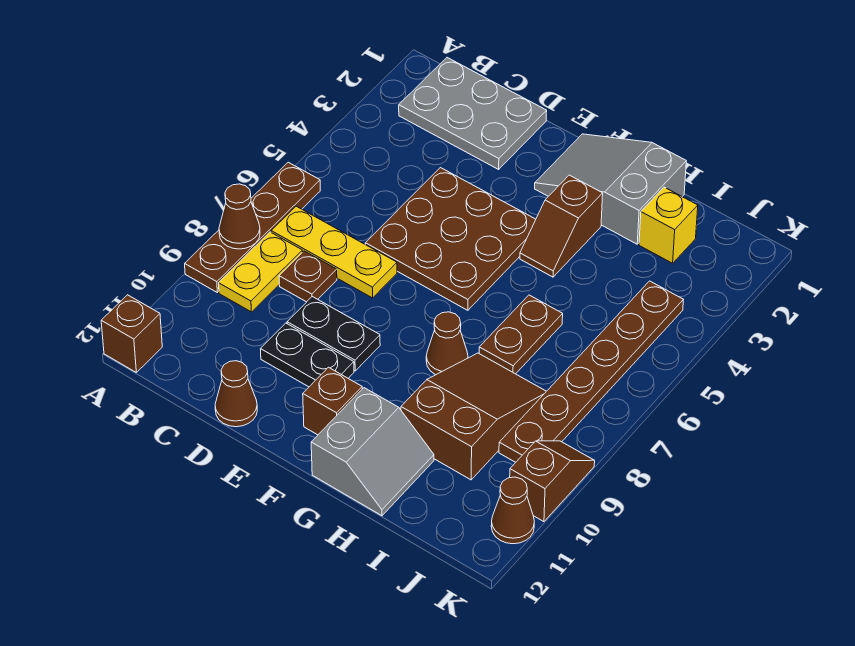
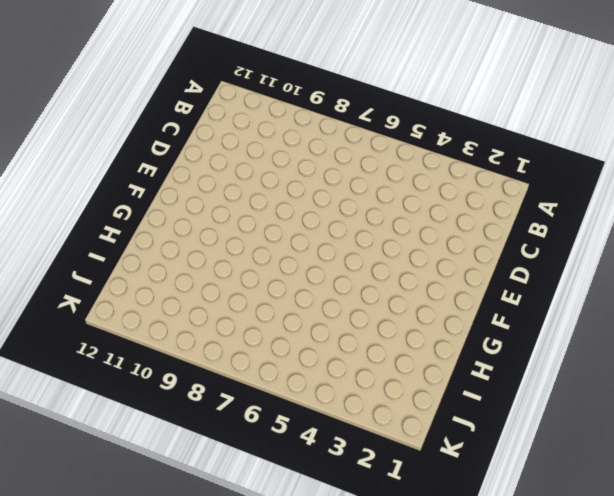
none -> brown 1x4 plate [185,162,320,292]
none -> brown 1x1 brick [101,295,162,372]
none -> grey 2x3 plate [399,58,547,169]

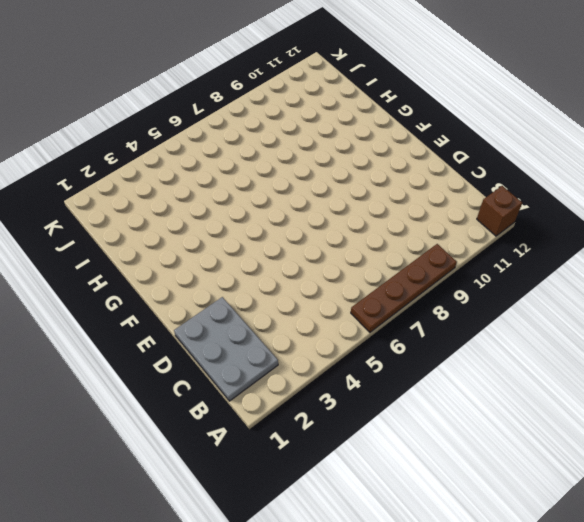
none -> yellow 1x3 plate [271,206,397,298]
none -> yellow 1x2 plate [219,232,302,312]
none -> brown 1x1 plate [279,251,337,302]

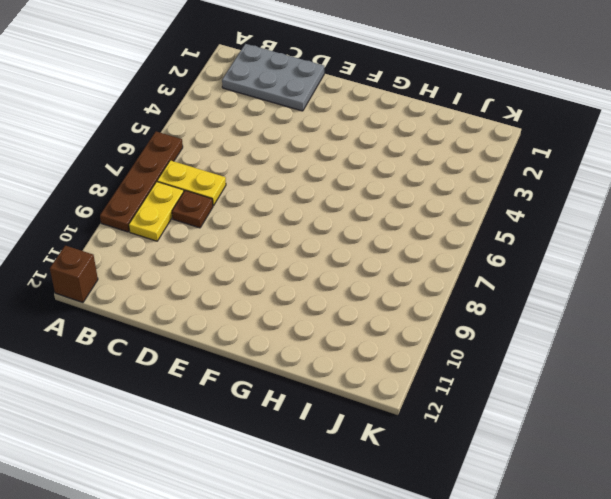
yellow 1x2 plate [157,160,226,206] -> yellow 1x3 plate [271,206,397,298]
none -> brown 3x3 plate [365,168,536,310]
none -> black 1x2 plate [287,297,380,371]
none -> black 1x2 plate [261,323,354,387]

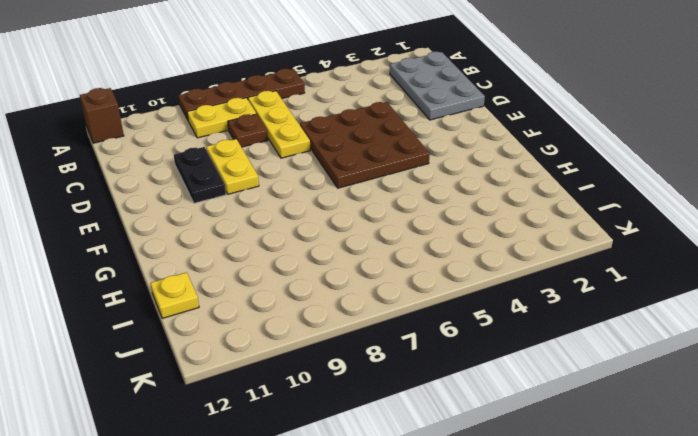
yellow 1x2 plate [206,139,259,194] -> black 1x2 plate [287,297,380,371]
yellow 1x1 plate [151,272,199,318] -> none
none -> brown 1x1 cone [215,361,257,427]
none -> grey 2x3 slope [535,134,686,244]
none -> brown 1x1 brick [303,367,362,435]

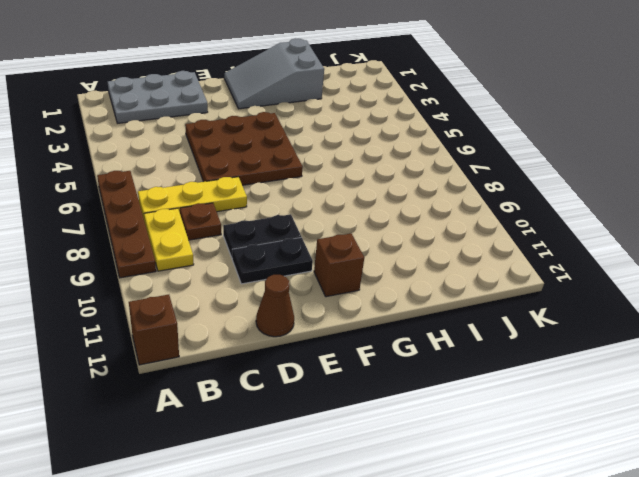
none -> brown 1x2 slope [520,175,603,277]
none -> brown 1x1 cone [426,312,468,375]
none -> grey 2x2 slope [311,388,434,516]

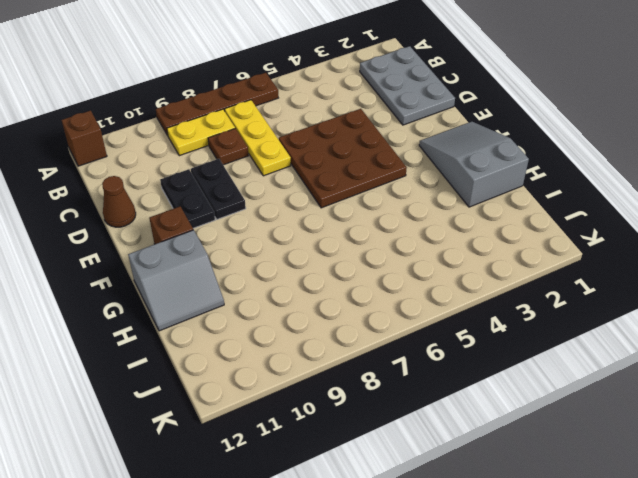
none -> brown 1x2 slope [520,175,603,277]
none -> brown 1x1 cone [426,312,468,375]
none -> brown 1x2 plate [479,295,563,374]

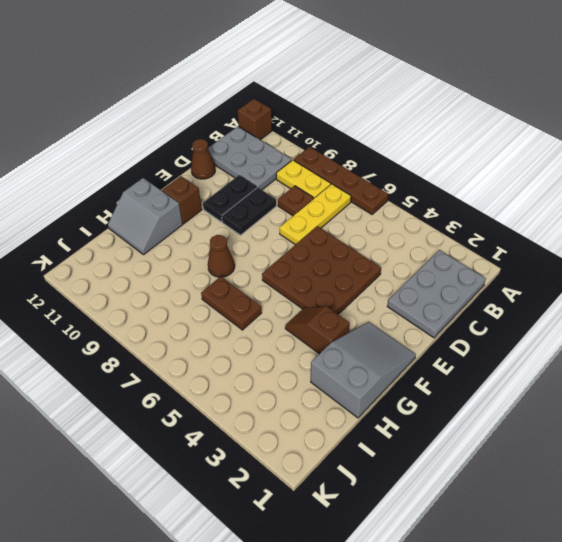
grey 2x3 plate [208,126,292,190] -> none
none -> brown 2x3 slope [401,353,546,480]
none -> yellow 1x1 brick [639,187,698,263]
none -> brown 1x6 plate [499,281,683,462]

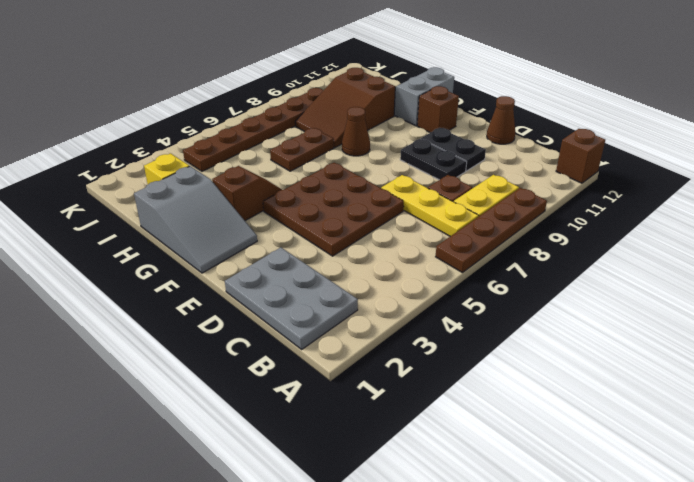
none -> brown 1x2 slope [510,441,595,522]
none -> brown 1x1 cone [491,477,534,544]
none -> brown 1x1 cone [219,184,260,249]

